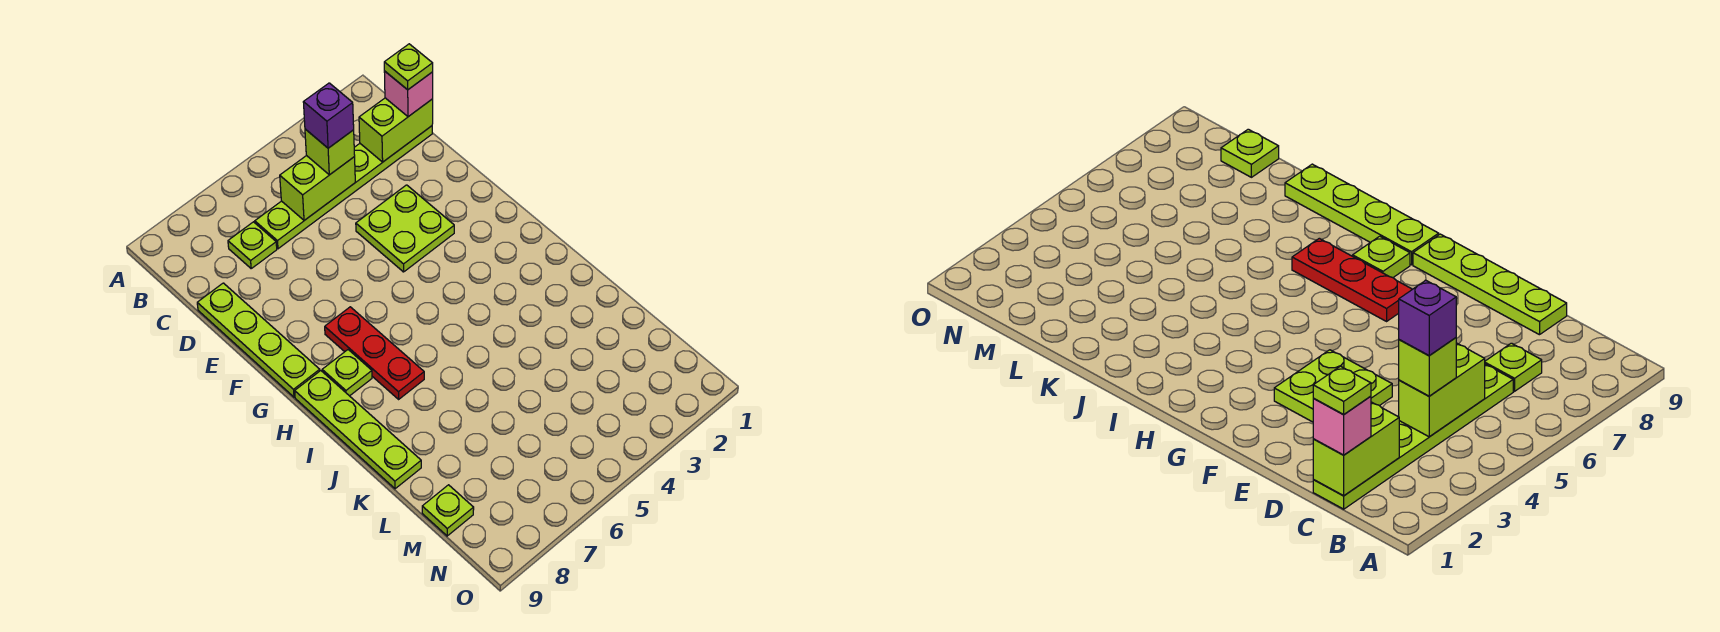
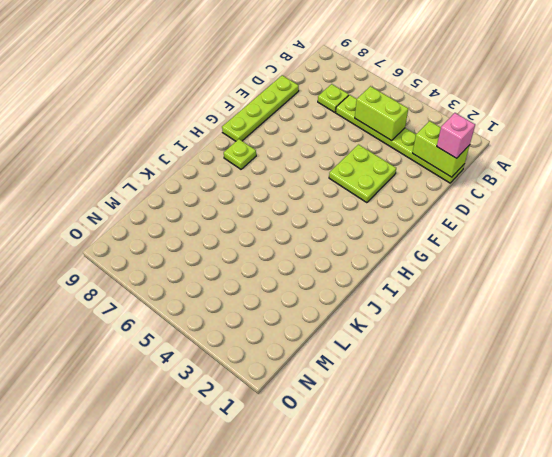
none -> red 1x3 plate [325,307,424,399]
none -> lime 1x4 plate [295,371,421,489]
none -> lime 1x1 plate [422,485,474,536]

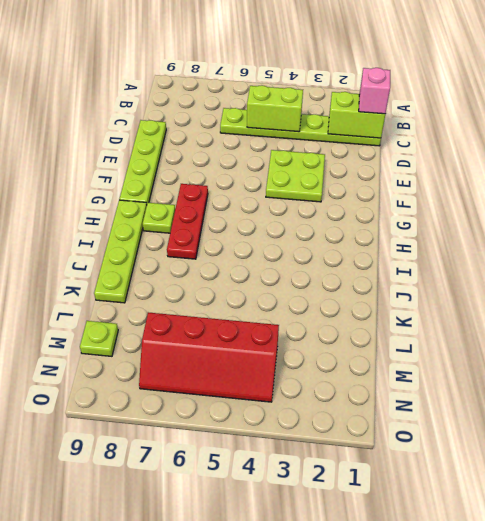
red 2x4 slope [139,312,279,402] -> none
none -> lime 1x1 plate [228,222,277,268]
none -> lime 1x1 brick [305,129,355,175]
none -> lime 1x1 plate [384,44,433,90]

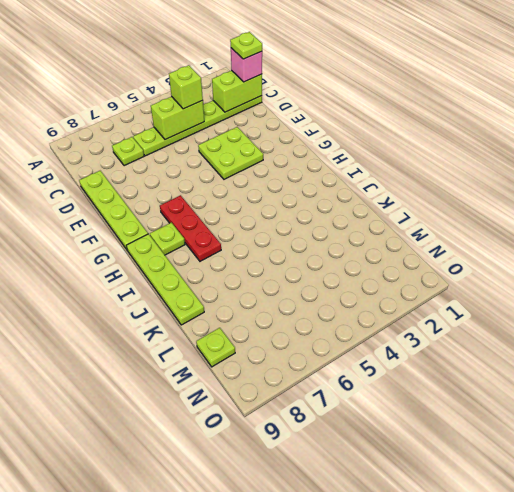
none -> purple 1x1 brick [303,83,354,148]

